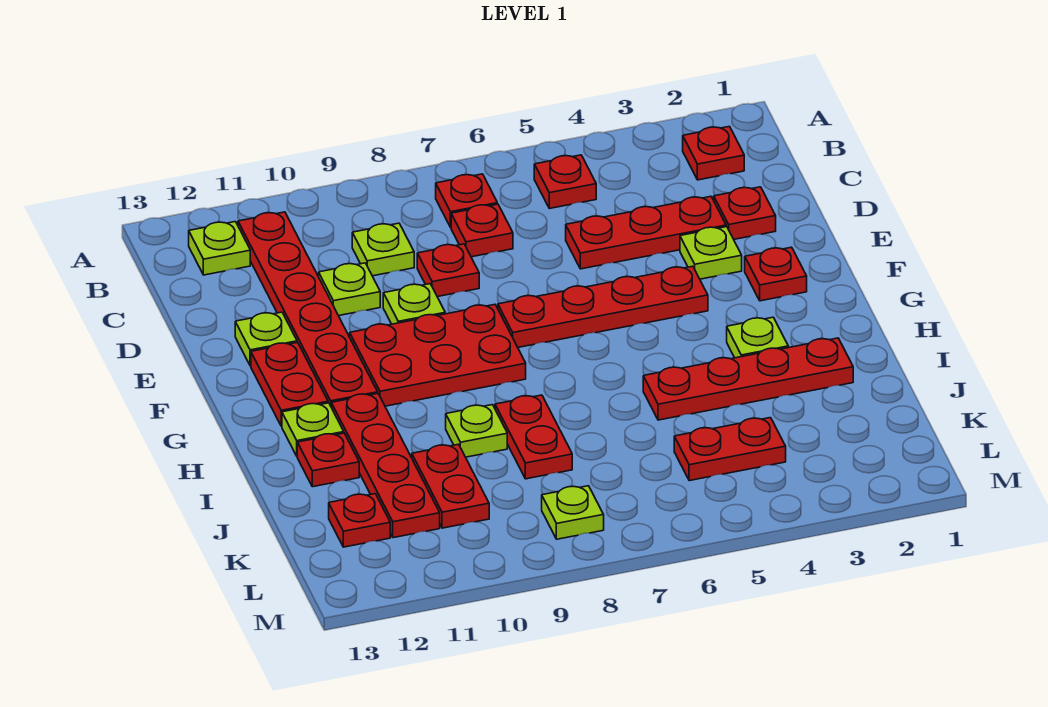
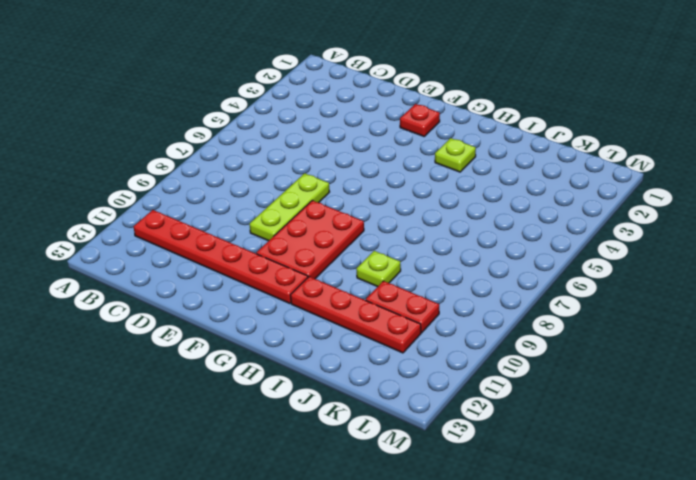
lime 1x3 plate [249,173,330,241] -> lime 1x1 plate [383,284,445,324]
none -> red 1x1 plate [683,126,744,180]
none -> red 1x1 plate [534,155,596,209]
none -> red 1x1 plate [436,174,497,227]

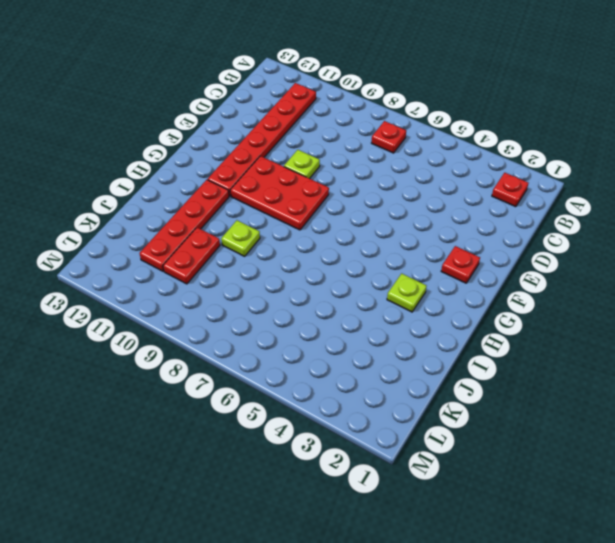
none -> red 1x1 plate [534,155,596,209]
none -> lime 1x1 plate [189,222,250,275]
none -> red 1x1 plate [451,204,513,257]

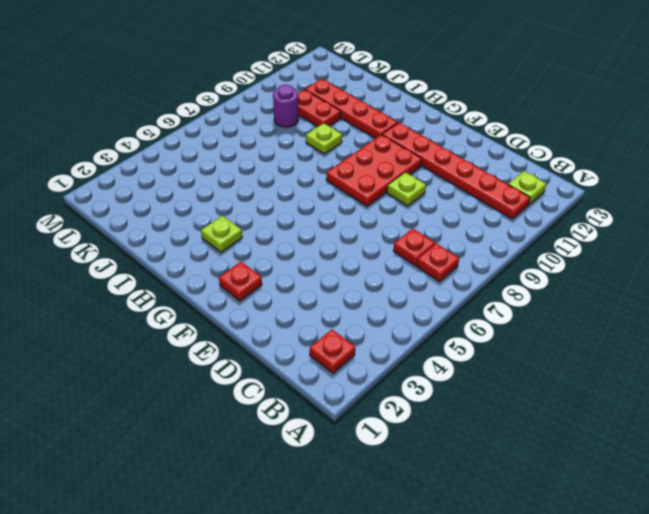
purple 1x1 round brick [273,85,299,127] -> none
none -> red 1x1 plate [534,155,596,209]
none -> lime 1x1 plate [352,223,414,276]
none -> red 1x1 plate [714,187,776,239]

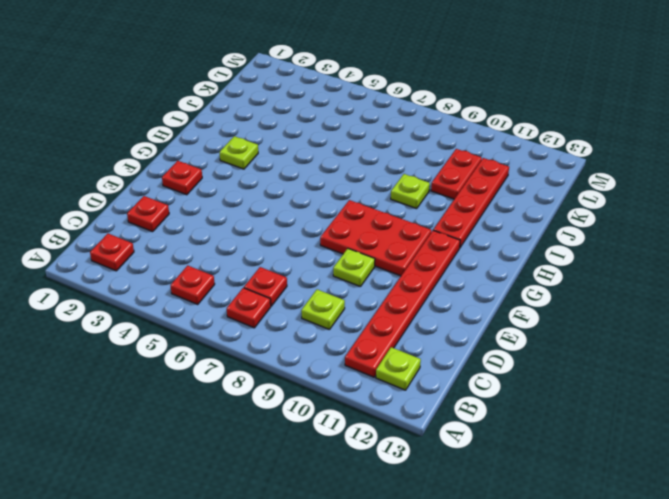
none -> red 1x3 plate [566,196,726,269]
none -> red 1x1 plate [417,244,479,297]
none -> lime 1x1 plate [319,263,380,316]

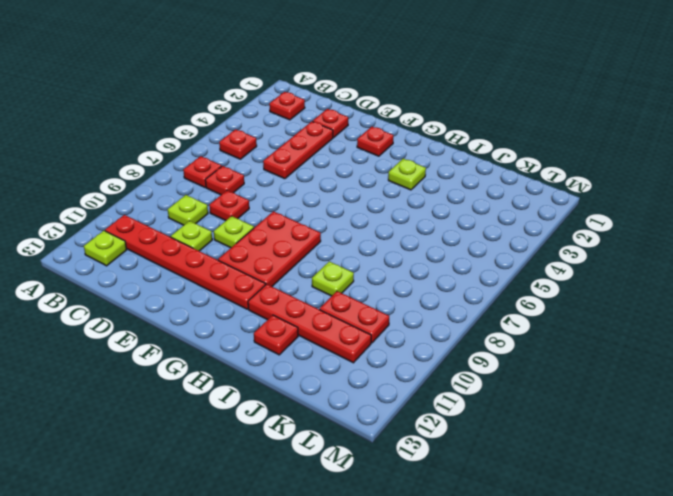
none -> lime 1x1 plate [680,227,742,279]
none -> lime 1x1 plate [235,312,297,366]
none -> red 1x4 plate [498,266,708,347]

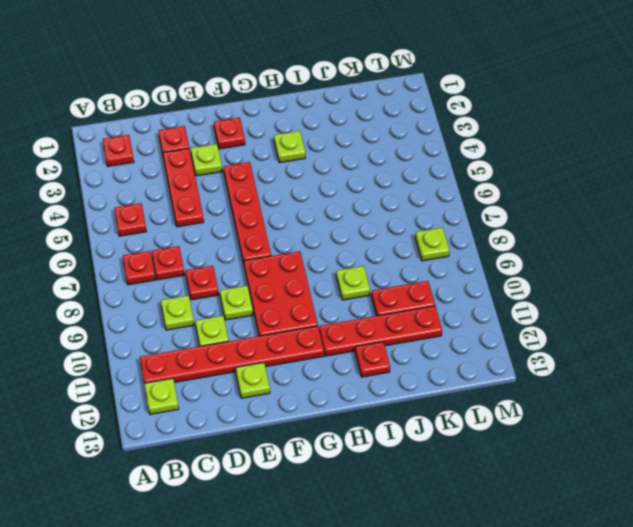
none -> red 1x2 plate [251,342,328,426]
none -> lime 1x1 plate [282,403,344,456]
none -> red 1x4 plate [643,338,853,420]

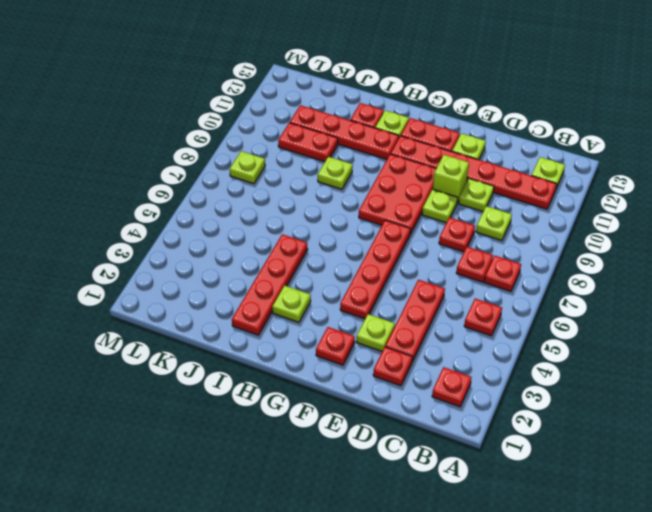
lime 1x1 brick [433,155,469,203] -> none
none -> red 1x2 plate [495,395,572,479]
none -> red 1x2 plate [674,418,786,481]
none -> red 1x1 plate [329,494,390,547]

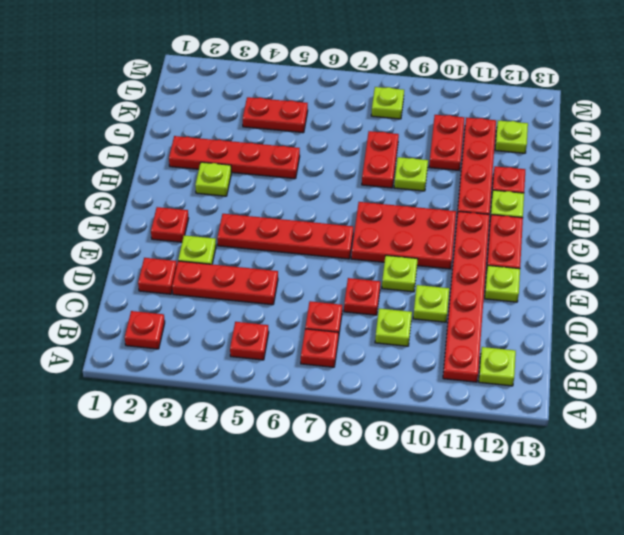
lime 1x1 plate [495,120,528,153] -> red 1x1 plate [329,494,390,547]

